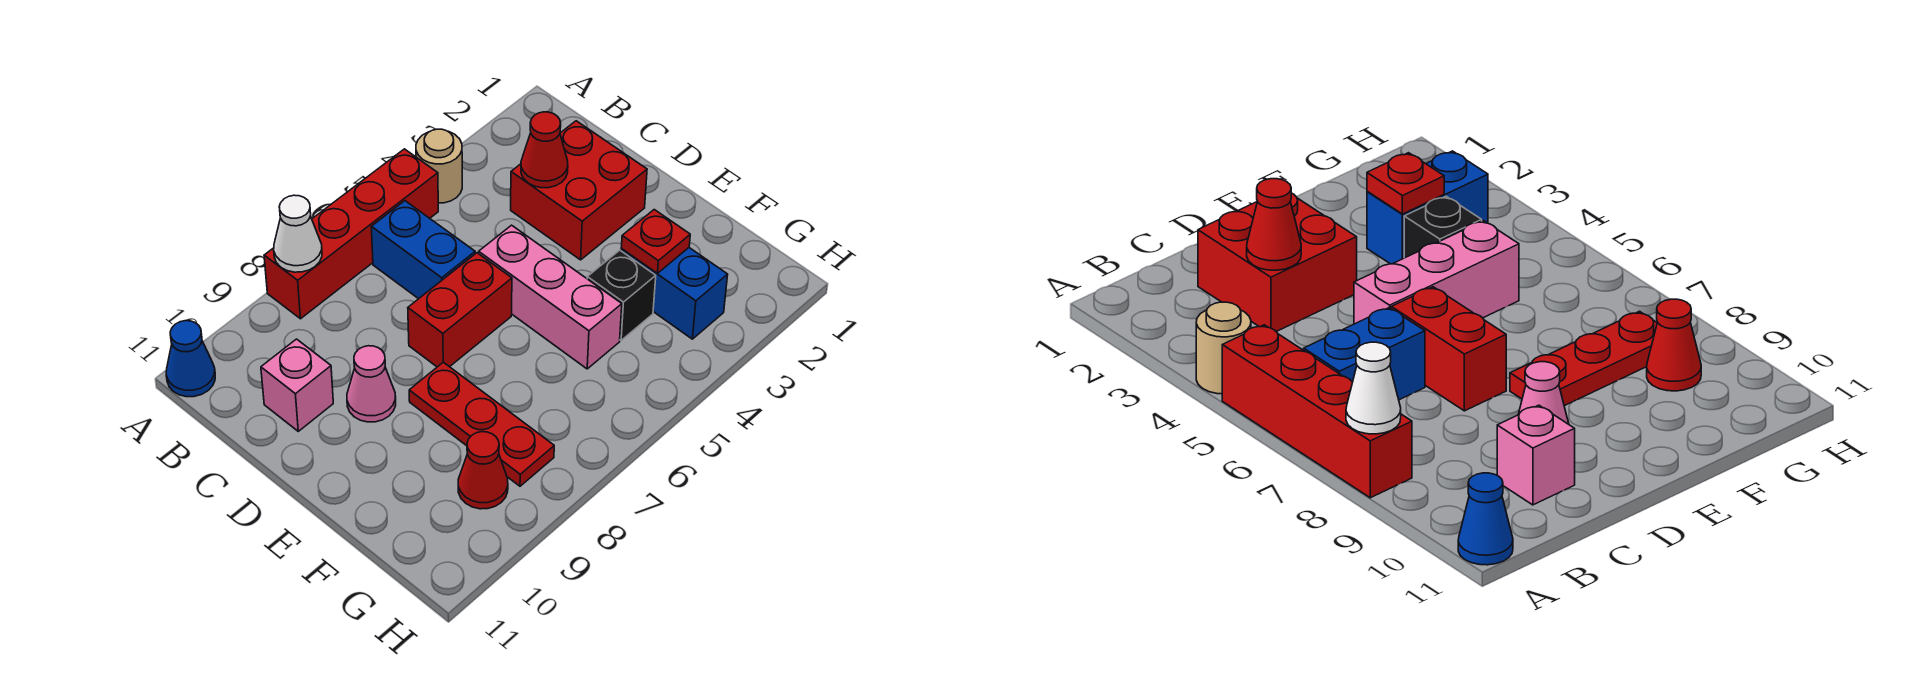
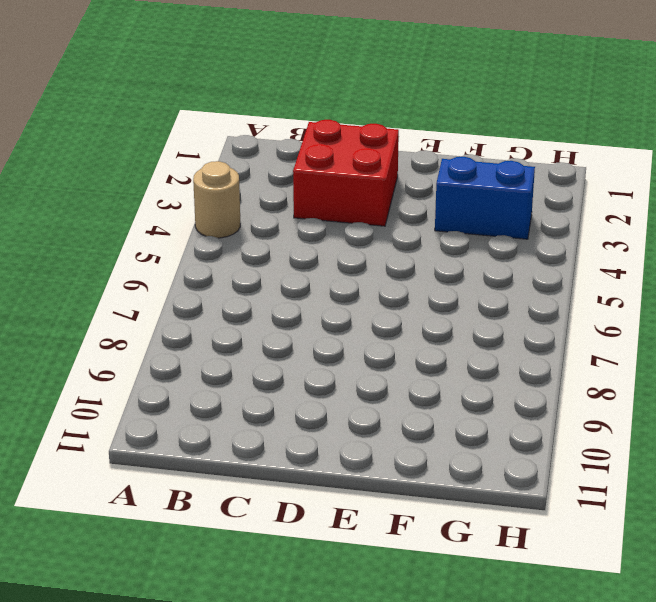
none -> red 1x4 brick [264,149,438,319]
none -> blue 1x1 cone [166,321,215,397]
none -> blue 1x2 brick [371,201,475,299]

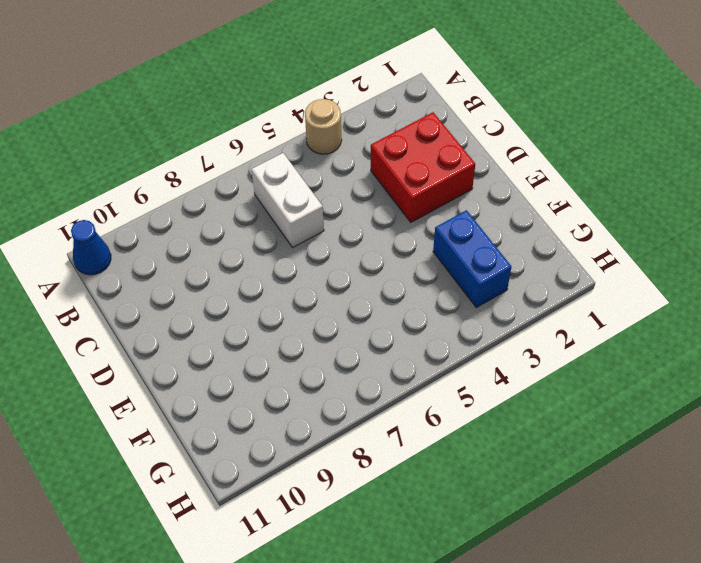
white 1x2 brick [252,153,324,247] -> blue 1x2 brick [371,201,475,299]
none -> red 1x4 brick [264,149,438,319]
none -> pink 1x1 brick [261,339,333,431]
none -> pink 1x3 brick [479,225,622,369]

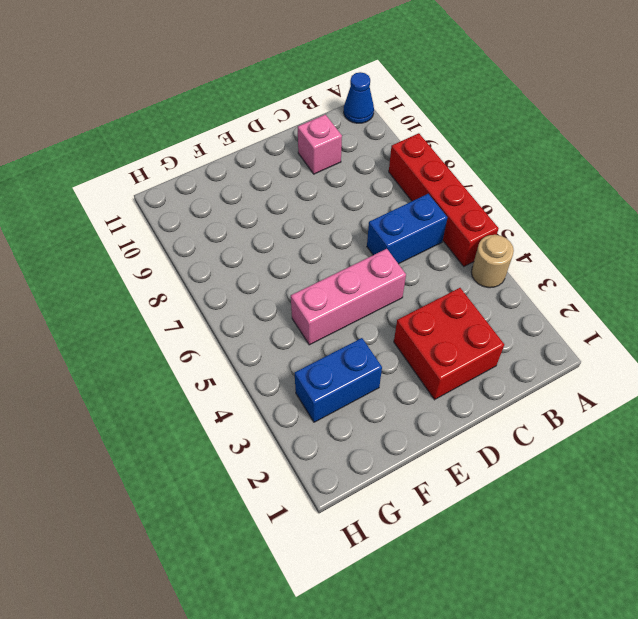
none -> red 1x2 brick [408,253,512,367]
none -> pink 1x1 cone [347,346,396,422]
none -> red 1x3 plate [409,362,554,486]

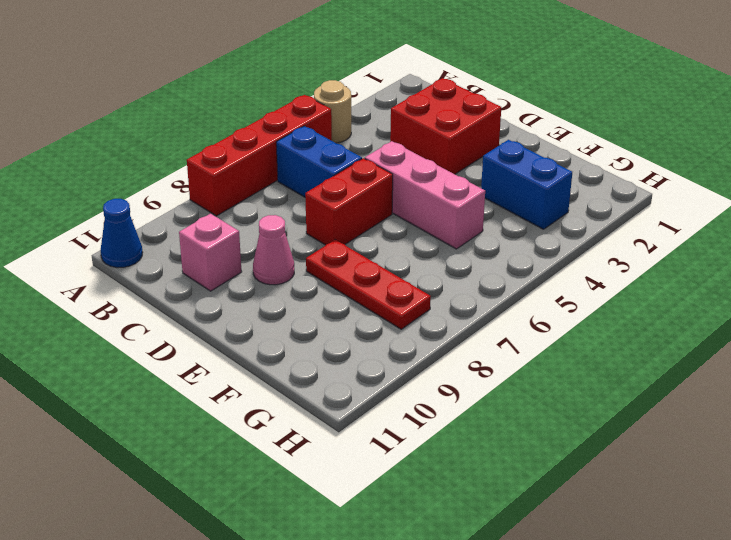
none -> black 1x1 brick [587,250,656,340]
none -> red 1x1 cone [458,432,508,509]
none -> white 1x1 cone [274,195,322,272]

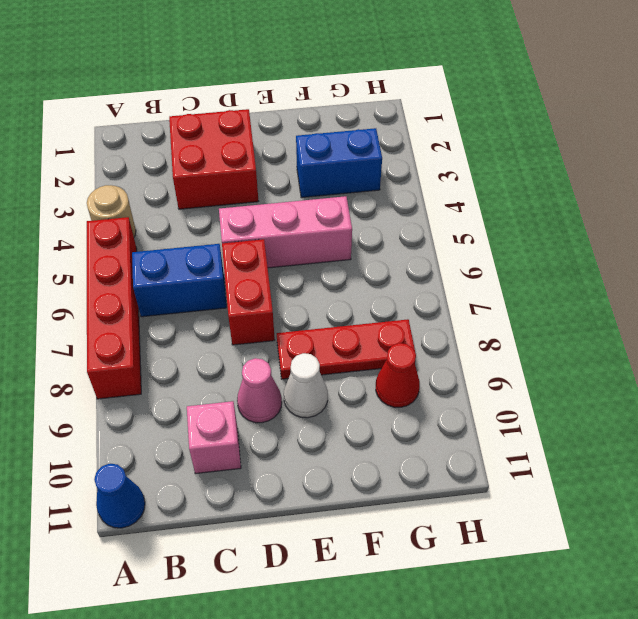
white 1x1 cone [284,353,328,418] -> white 1x1 cone moved to [274,195,322,272]
none -> black 1x1 brick [587,250,656,340]
none -> red 1x1 cone [521,112,568,188]
none -> red 1x1 plate [621,210,690,273]

